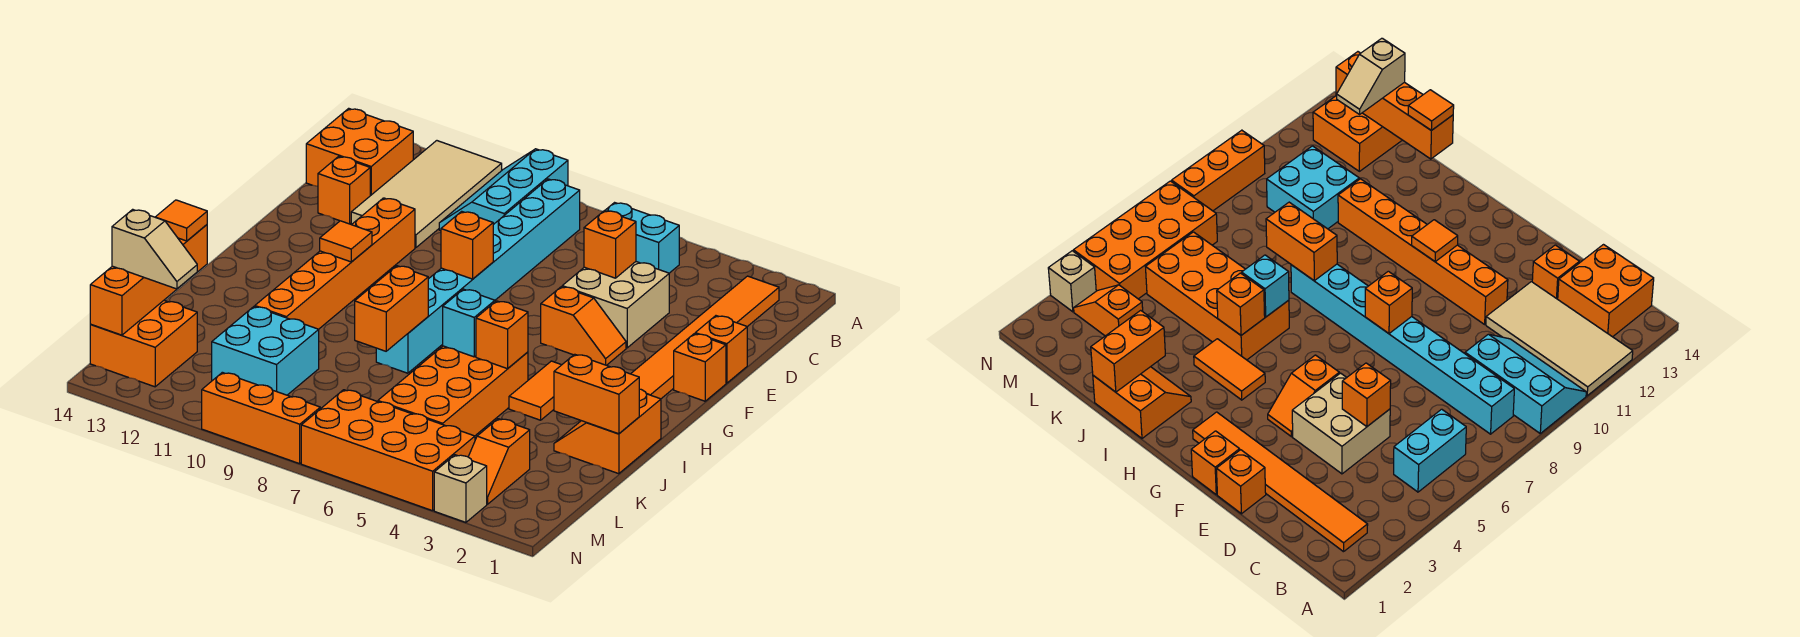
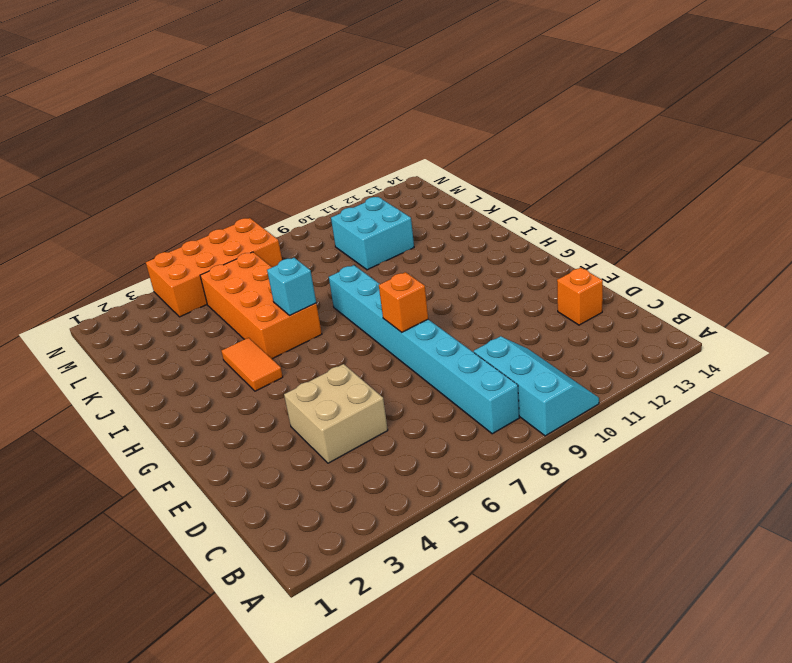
none -> tan 2x4 tile [351,141,502,247]
none -> orange 1x6 tile [631,276,779,399]
none -> cyan 1x2 brick [605,203,679,273]
none -> orange 2x2 brick [306,108,413,196]

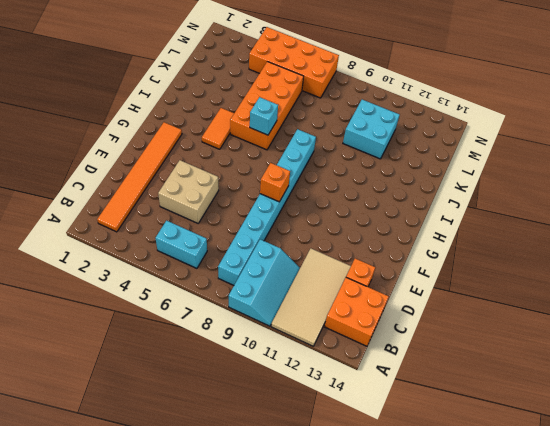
none -> orange 1x1 brick [695,316,747,383]
none -> orange 1x6 brick [255,198,415,329]
none -> orange 1x1 brick [674,334,726,401]
none -> orange 1x2 slope [541,287,626,365]

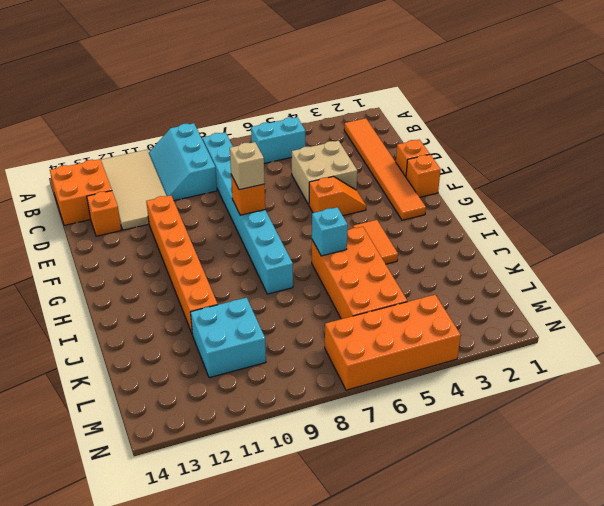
tan 1x1 brick [230,142,265,190] -> tan 1x1 brick moved to [434,455,487,522]
none -> orange 2x2 slope [554,389,661,474]
none -> orange 1x2 slope [468,419,530,504]
none -> orange 2x2 brick [90,301,197,387]
none -> orange 1x3 brick [202,372,320,464]

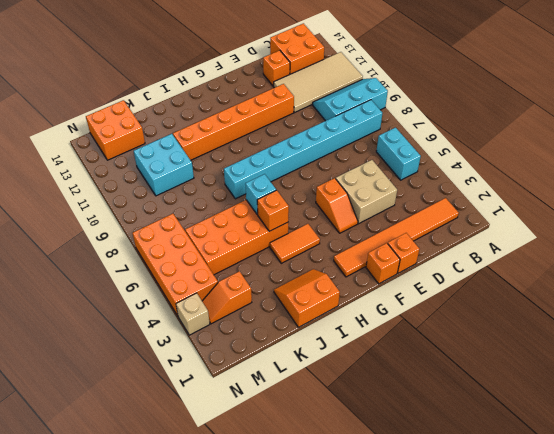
none -> orange 1x3 brick [202,372,320,464]
none -> orange 1x1 brick [584,210,636,278]
none -> orange 1x1 brick [441,211,493,279]
none -> orange 1x1 tile [320,221,372,262]

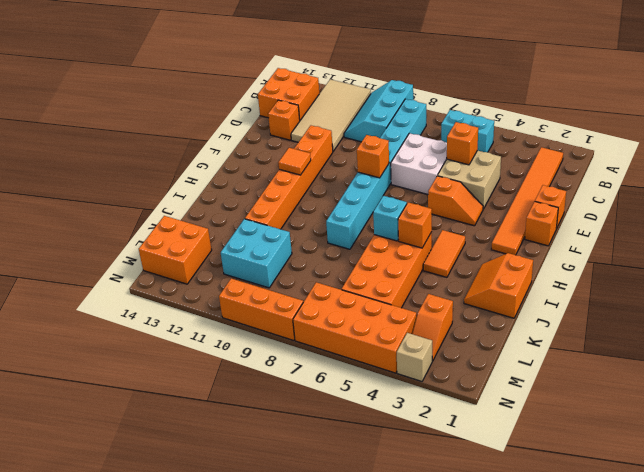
white 2x2 brick [391,133,447,194] -> none
none -> orange 1x2 brick [355,266,428,351]
none -> orange 1x2 brick [554,354,639,434]
none -> orange 1x4 brick [90,225,207,335]
none -> orange 1x1 tile [156,200,207,241]

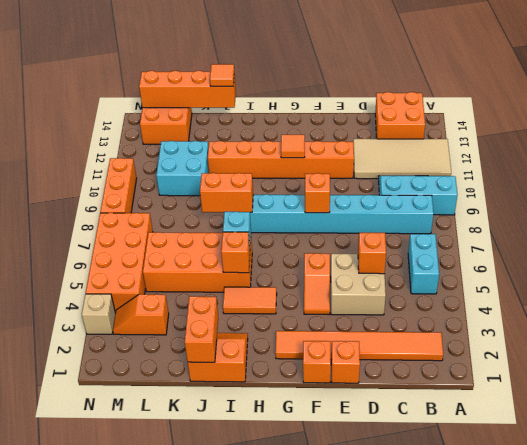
none -> orange 1x1 brick [318,156,370,224]
none -> tan 1x2 slope [112,209,197,289]

